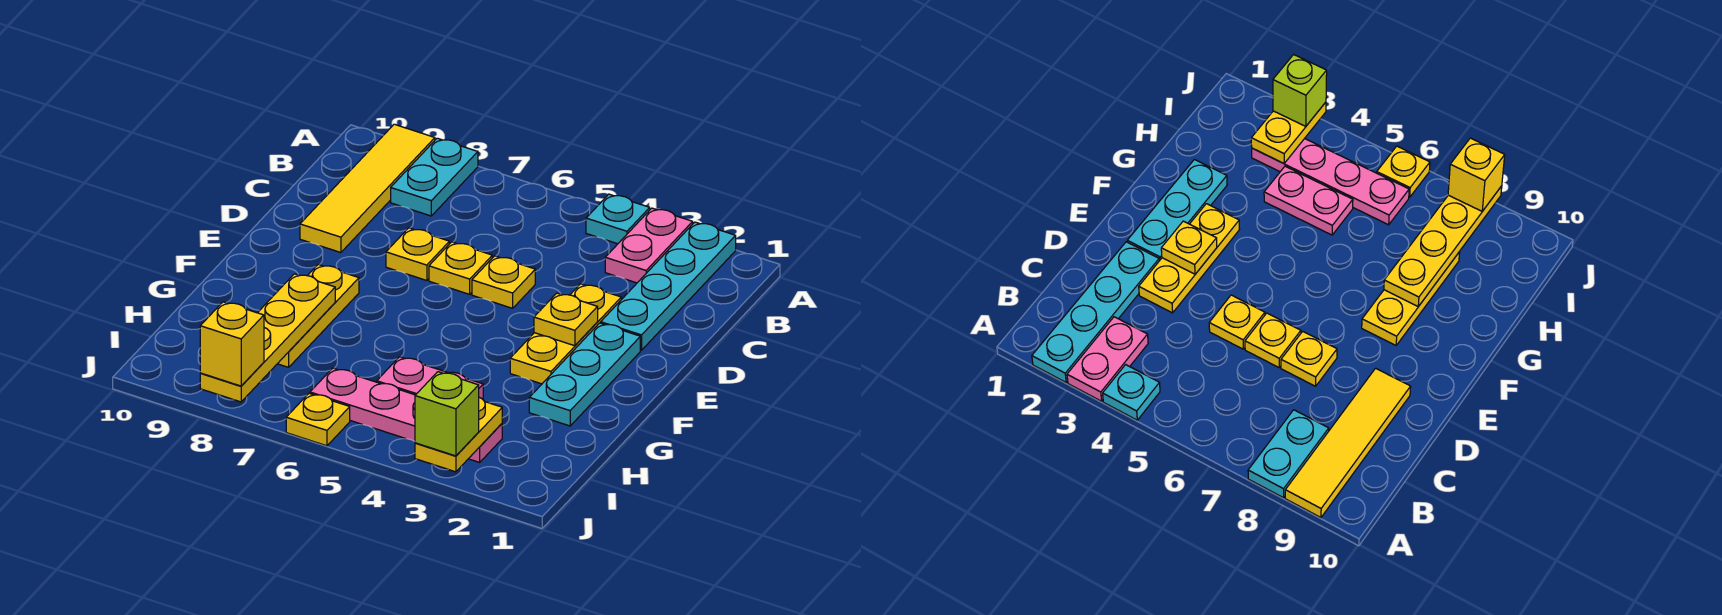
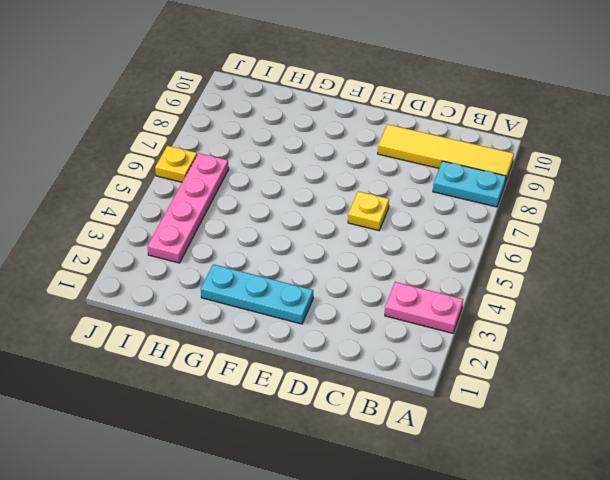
none -> cyan 1x4 plate [601,222,736,350]
none -> cyan 1x1 plate [586,194,650,244]
none -> yellow 1x3 plate [510,284,621,384]

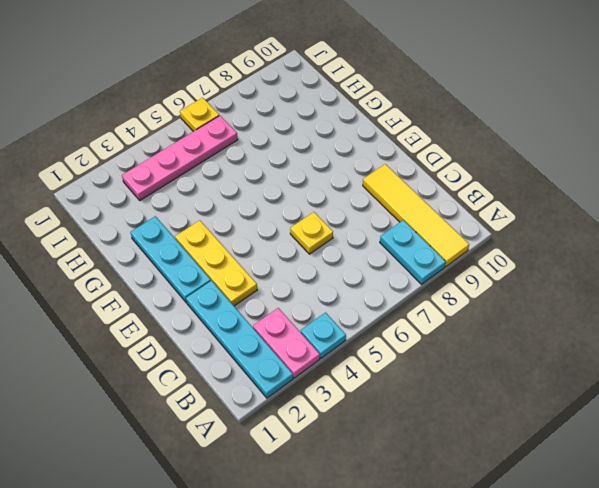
none -> yellow 1x1 plate [472,256,535,308]
none -> yellow 1x1 plate [386,228,449,280]
none -> yellow 1x3 plate [278,264,359,367]

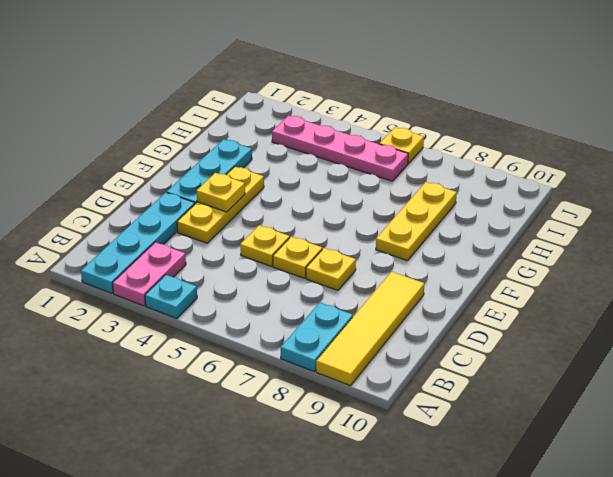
none -> pink 1x2 plate [377,357,483,399]
none -> yellow 1x4 plate [200,274,335,402]
none -> yellow 1x2 plate [415,398,502,472]

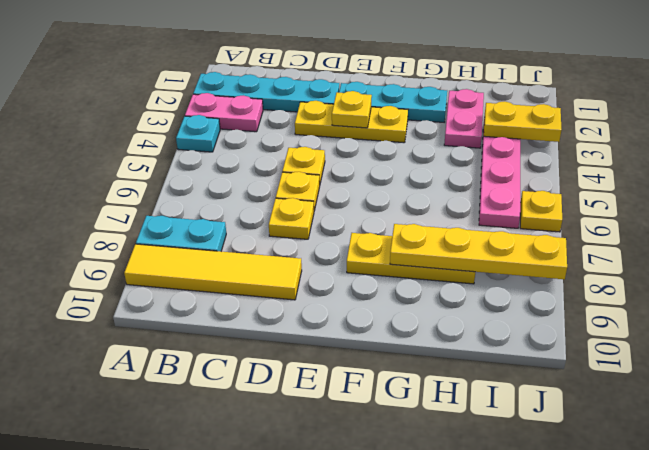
pink 1x2 plate [444,89,484,148] -> pink 1x2 plate moved to [377,357,483,399]
none -> lime 1x1 brick [415,372,479,456]
none -> yellow 1x1 brick [200,302,264,386]

